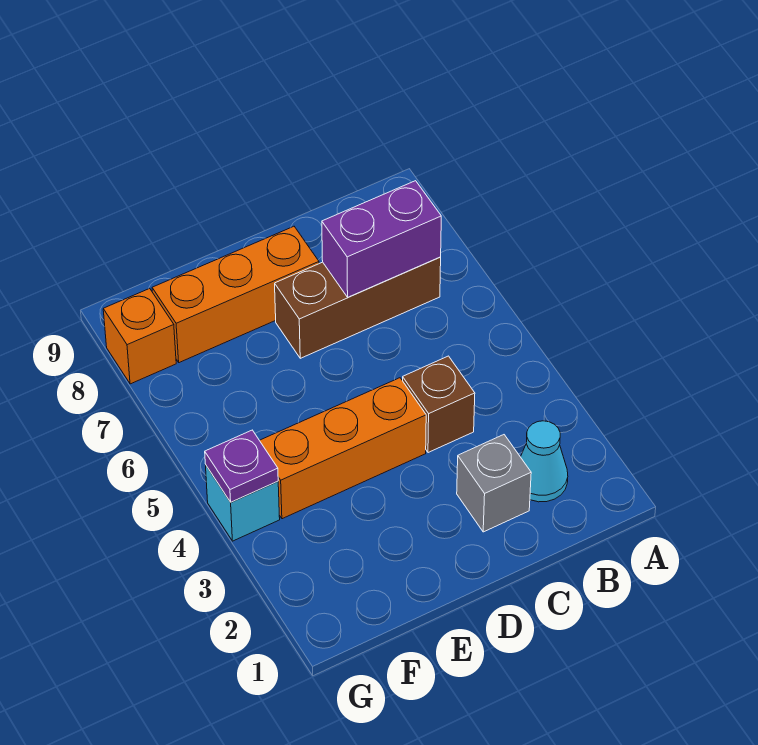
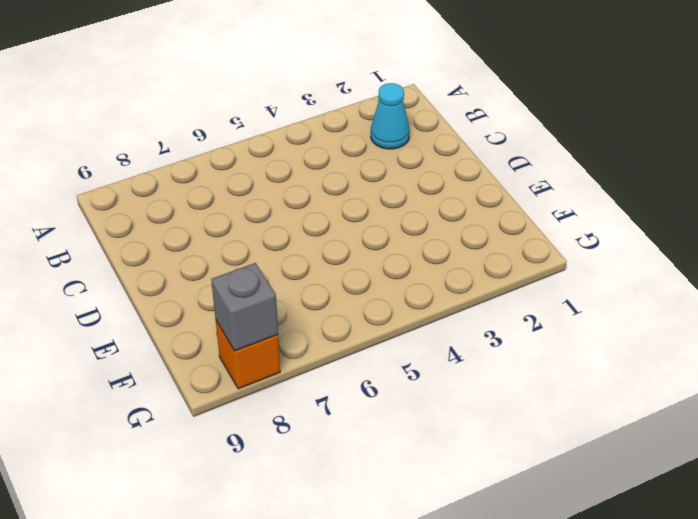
grey 1x1 brick [211,263,278,351] -> grey 1x1 brick moved to [457,435,531,532]
none -> brown 1x3 brick [275,257,441,358]
none -> brown 1x1 brick [403,356,475,453]

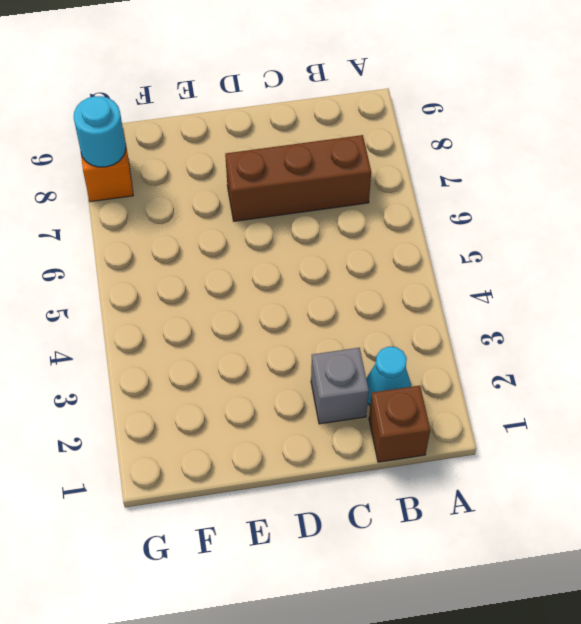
brown 1x1 brick [369,386,430,462] -> brown 1x1 brick moved to [403,356,475,453]
cyan 1x1 round brick [74,96,126,167] -> none
none -> orange 1x3 brick [260,378,426,519]
none -> orange 1x3 brick [152,226,319,363]

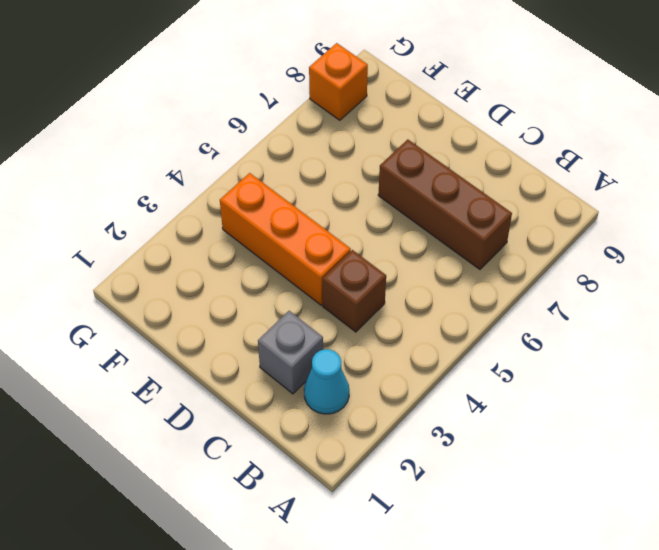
none -> orange 1x3 brick [152,226,319,363]
none -> cyan 1x1 brick [206,466,280,541]

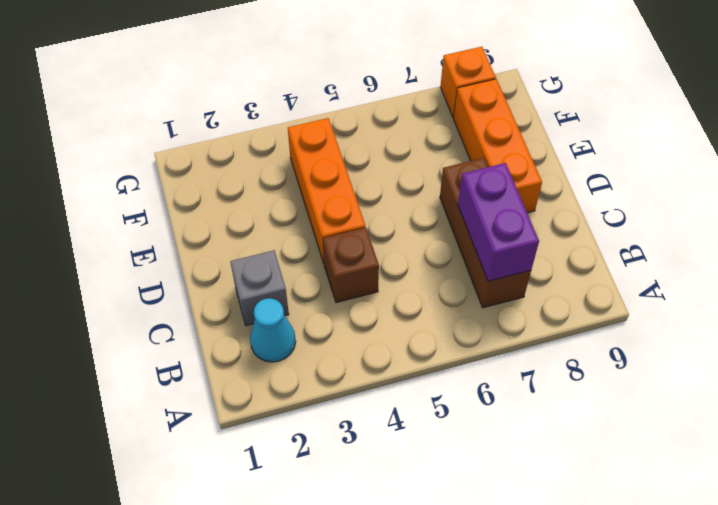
none -> cyan 1x1 brick [206,466,280,541]
none -> purple 1x1 plate [205,430,278,502]

